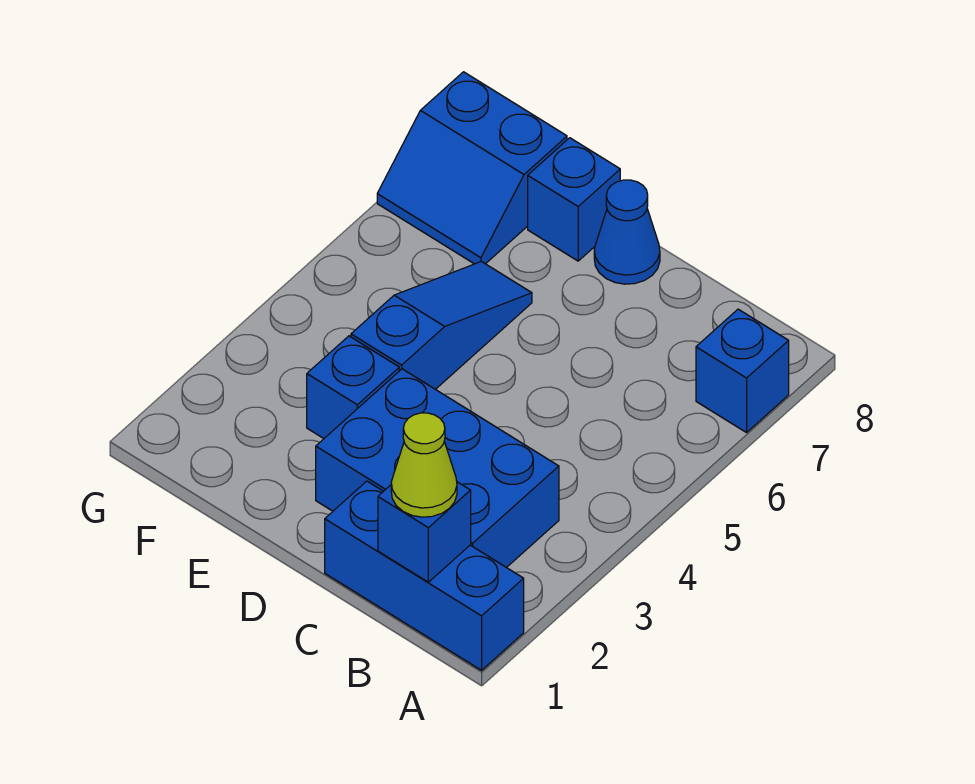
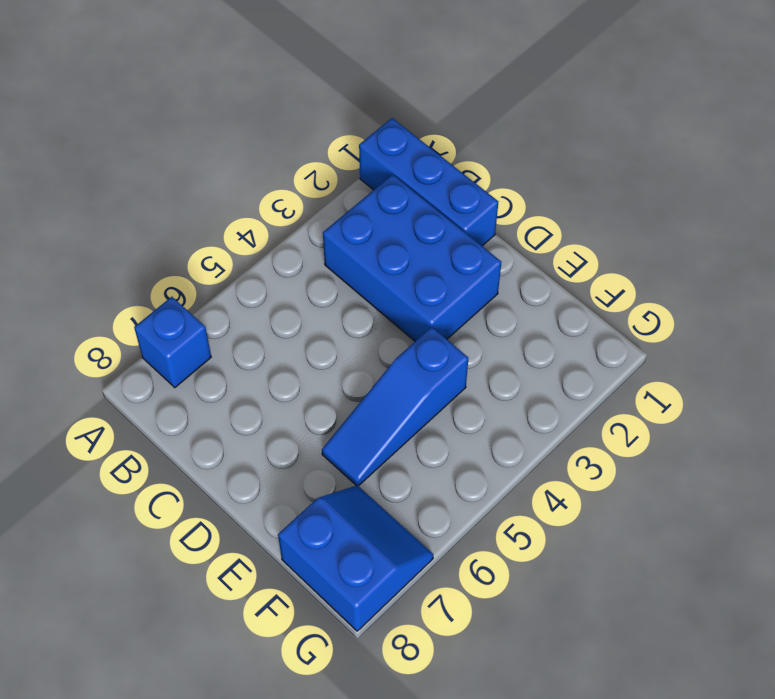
none -> blue 1x1 cone [594,180,660,284]
none -> blue 1x1 brick [307,336,399,438]

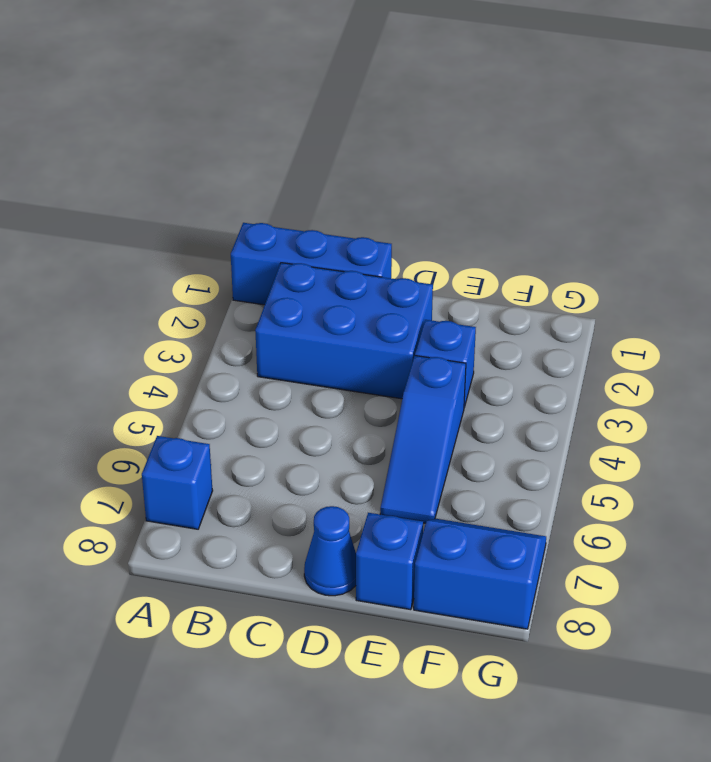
none -> blue 1x1 brick [378,482,471,582]
none -> lime 1x1 cone [391,413,457,517]

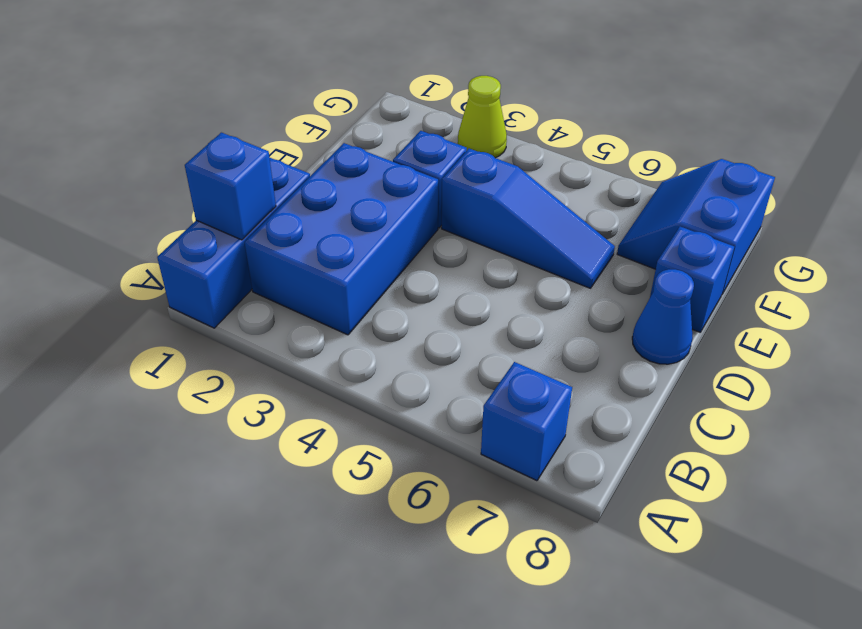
lime 1x1 cone [458,76,507,158] -> lime 1x1 cone moved to [391,413,457,517]

